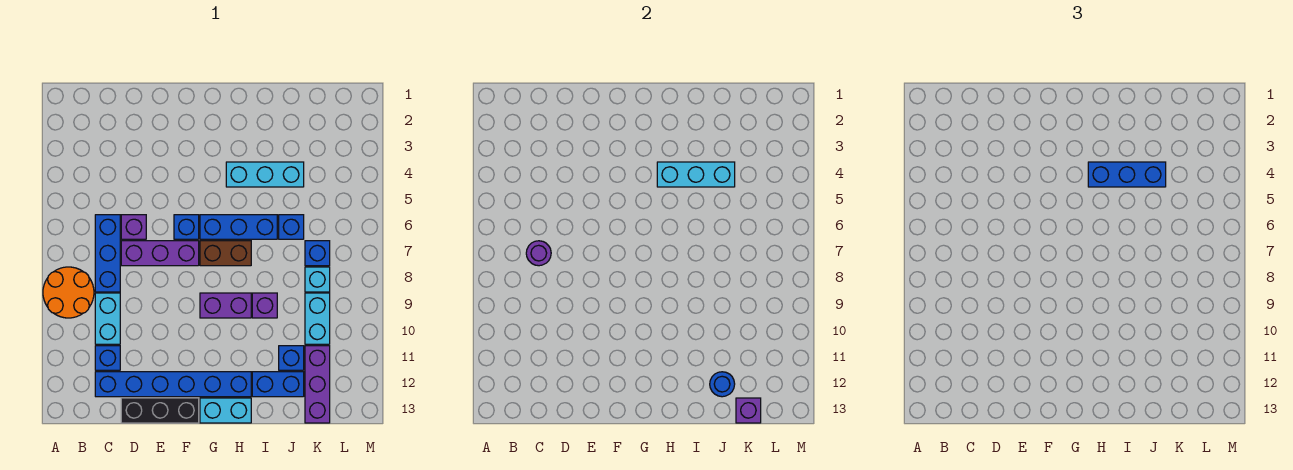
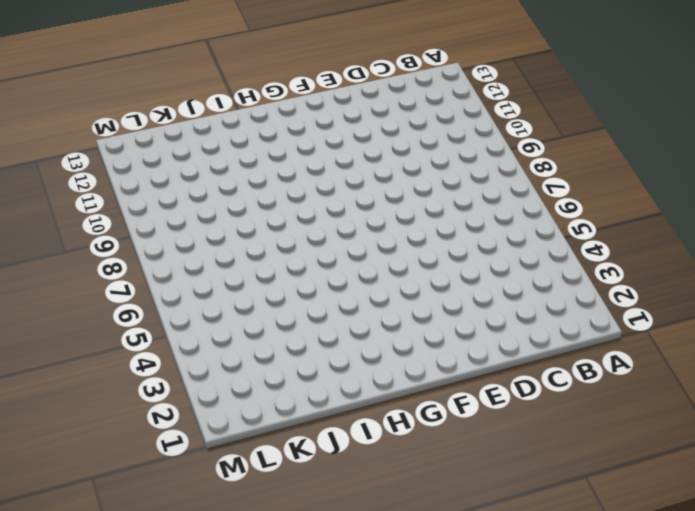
none -> orange 2x2 round brick [43,267,94,318]
none -> blue 1x3 brick [95,215,120,292]
none -> cyan 1x2 brick [95,293,120,344]

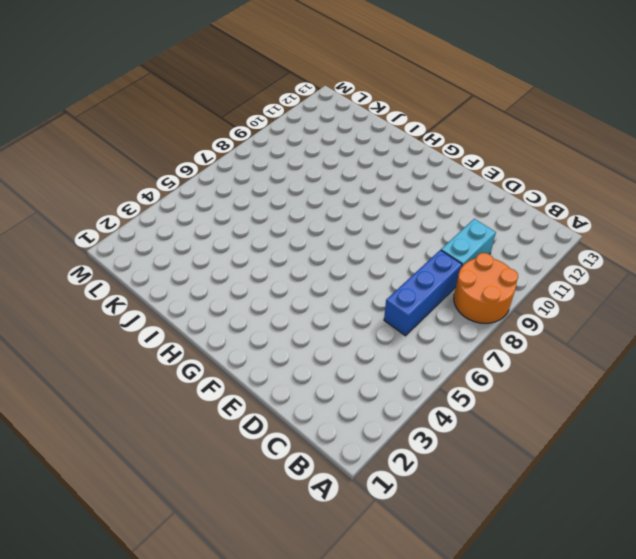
none -> blue 1x1 brick [95,346,120,370]
none -> blue 1x6 brick [95,372,251,397]
none -> purple 1x1 brick [121,215,146,239]

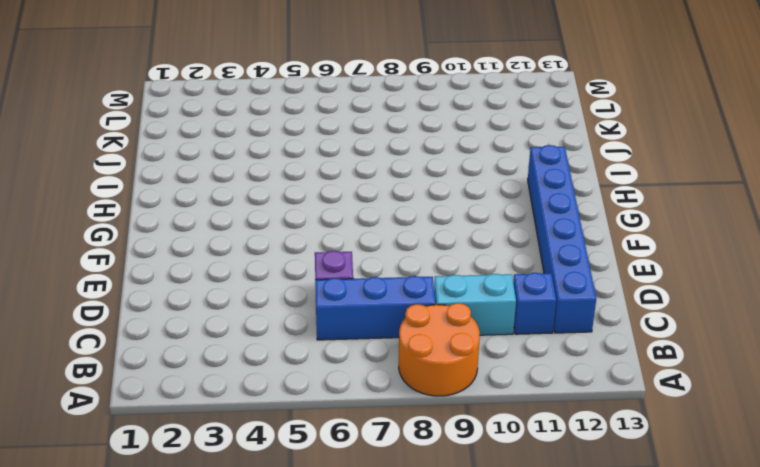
none -> purple 1x3 brick [121,241,199,266]
none -> black 1x3 brick [121,398,199,423]
none -> blue 1x1 brick [174,215,199,239]

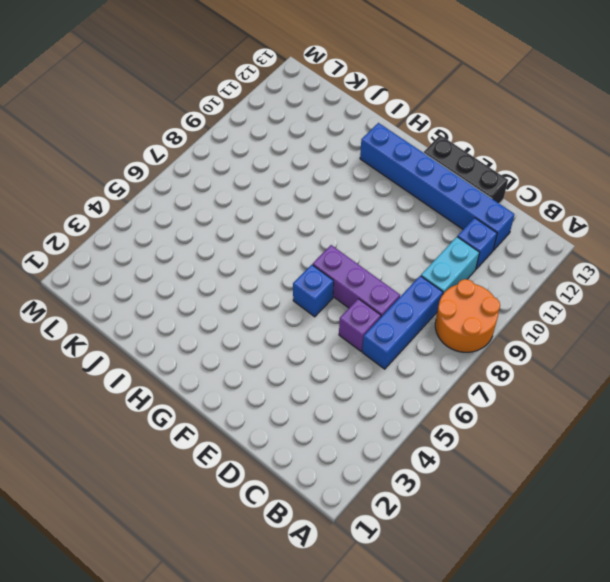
none -> blue 1x3 brick [200,215,277,239]
none -> brown 1x2 brick [200,241,251,266]
none -> purple 1x2 brick [200,293,251,318]

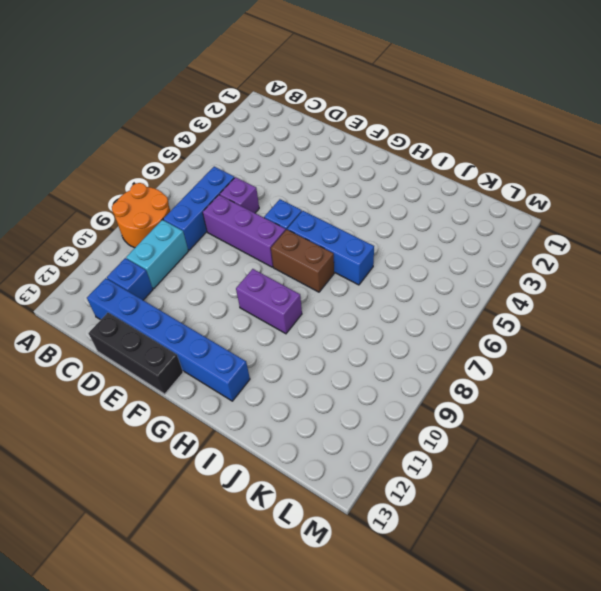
none -> cyan 1x2 brick [200,398,251,423]
none -> cyan 1x3 brick [226,162,304,187]
none -> purple 1x1 brick [252,293,277,318]

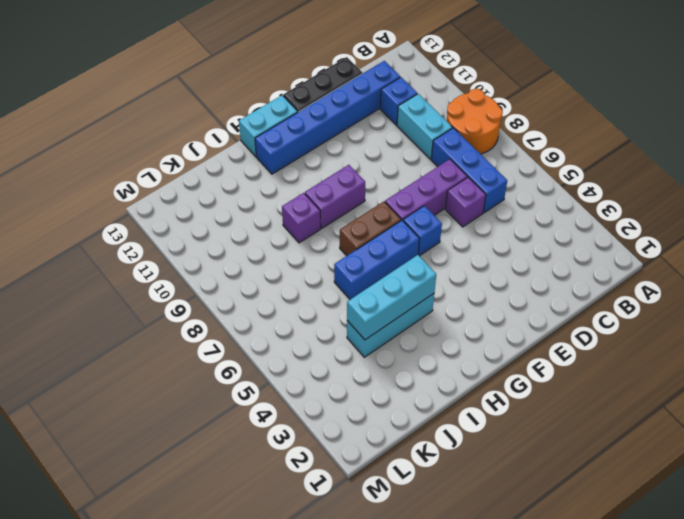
none -> blue 1x2 brick [252,372,304,397]
none -> blue 1x1 brick [279,215,304,239]
none -> blue 1x1 brick [279,346,304,370]

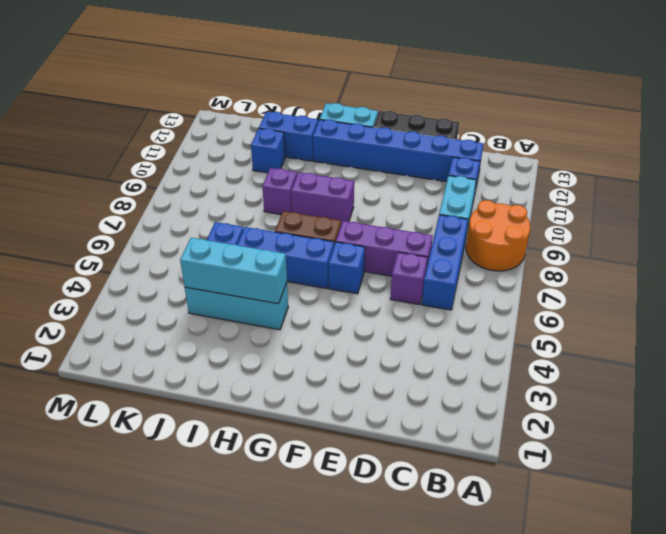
none -> blue 1x1 brick [305,241,330,266]
none -> cyan 1x1 brick [305,267,330,292]
none -> cyan 1x2 brick [305,293,330,344]

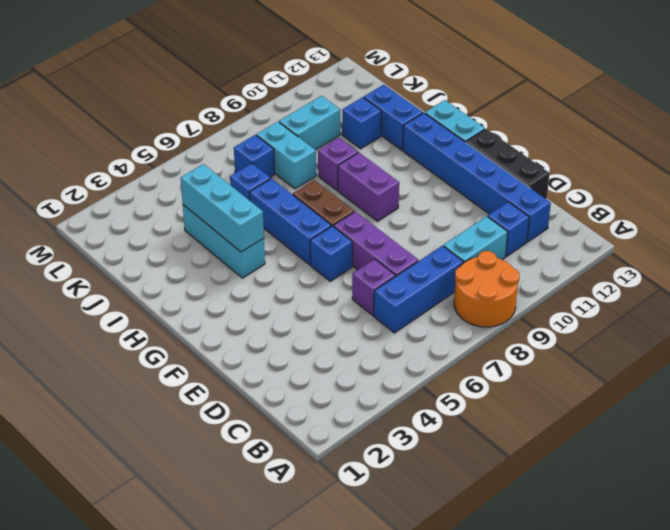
cyan 1x2 brick [257,122,316,189] -> cyan 1x1 brick [305,267,330,292]
none -> purple 1x3 brick [305,346,330,423]
none -> purple 1x1 round brick [526,241,551,266]
none -> blue 1x1 round brick [710,372,735,397]

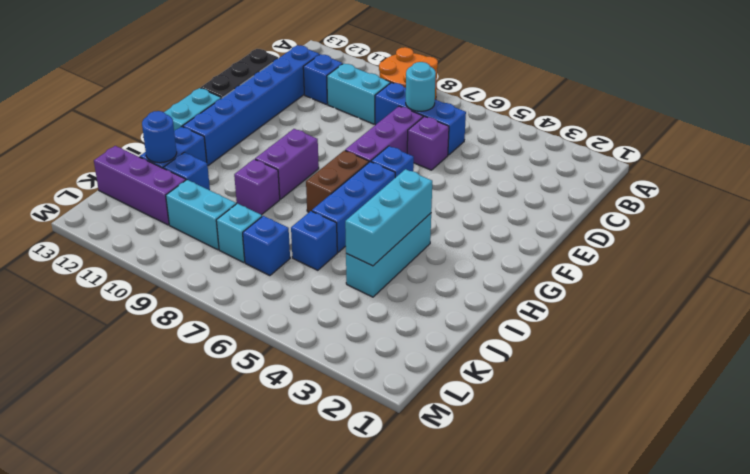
cyan 1x1 round brick [406,62,436,111] -> purple 1x1 round brick [526,241,551,266]
none -> purple 1x1 brick [736,398,761,423]
none -> blue 1x3 brick [1088,162,1166,187]

